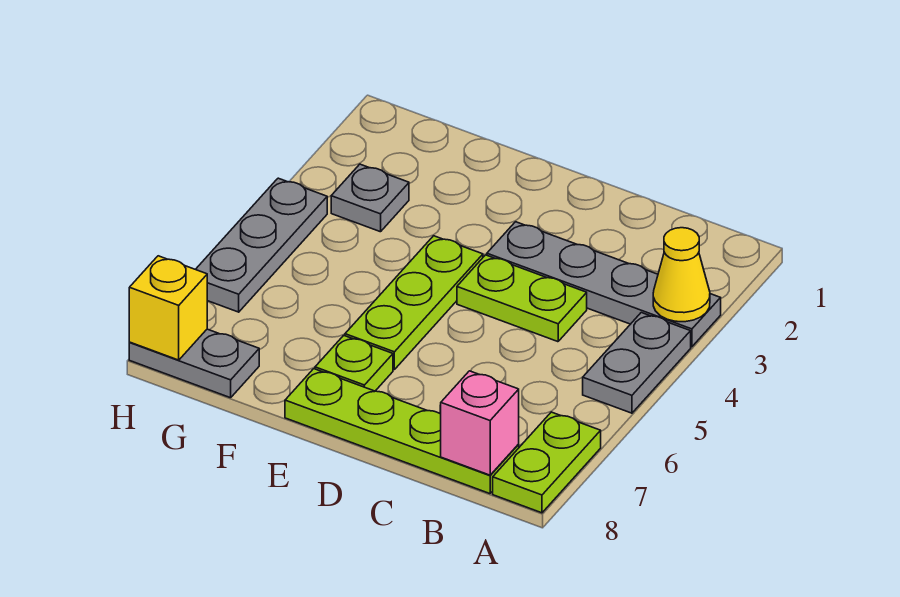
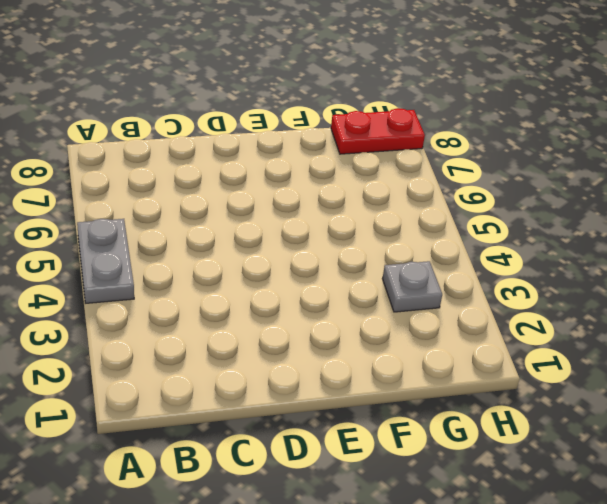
red 1x2 plate [331,108,425,154] -> grey 1x2 plate [129,329,259,398]
none -> grey 1x4 plate [487,222,721,347]
none -> lime 1x2 plate [493,412,601,513]
none -> lime 1x4 plate [285,369,519,494]

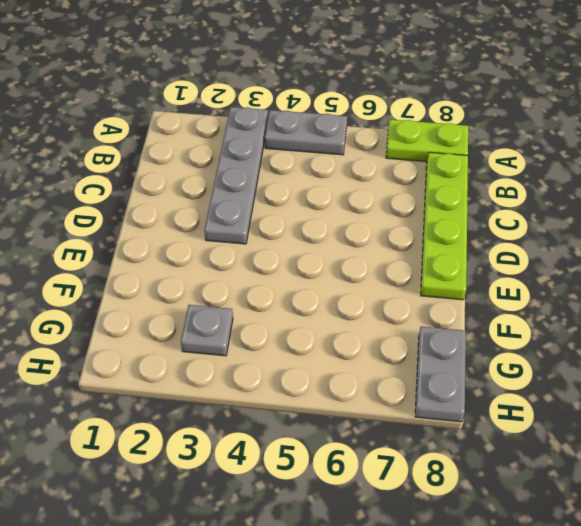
none -> lime 1x2 plate [457,255,587,342]
none -> lime 1x3 plate [345,236,483,369]
none -> lime 1x1 plate [315,335,393,391]

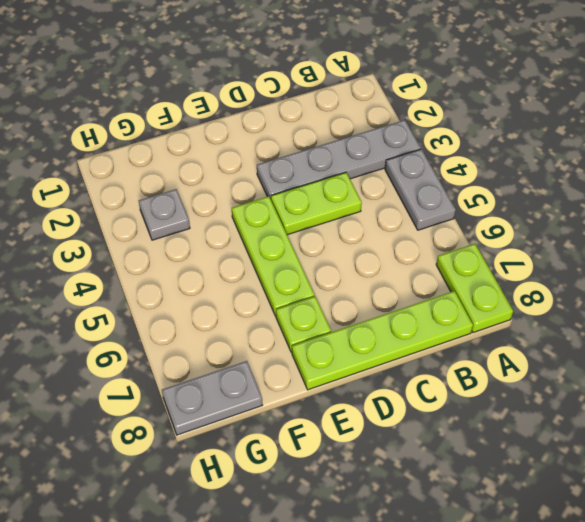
none -> grey 1x3 plate [196,178,327,312]
none -> yellow 1x1 cone [653,228,710,322]
none -> pink 1x1 brick [441,371,519,475]

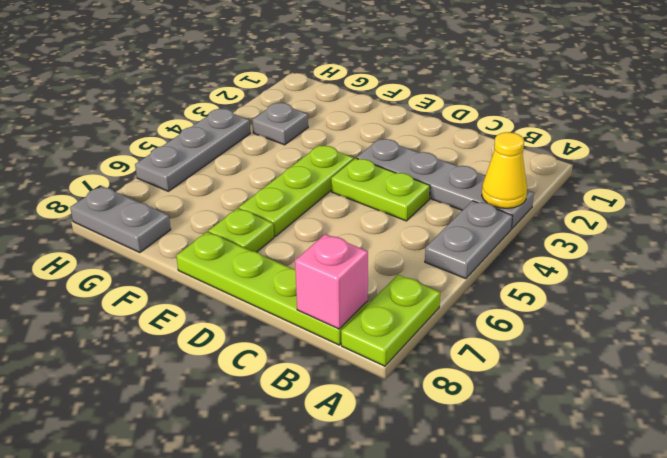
none -> yellow 1x1 brick [129,256,207,360]

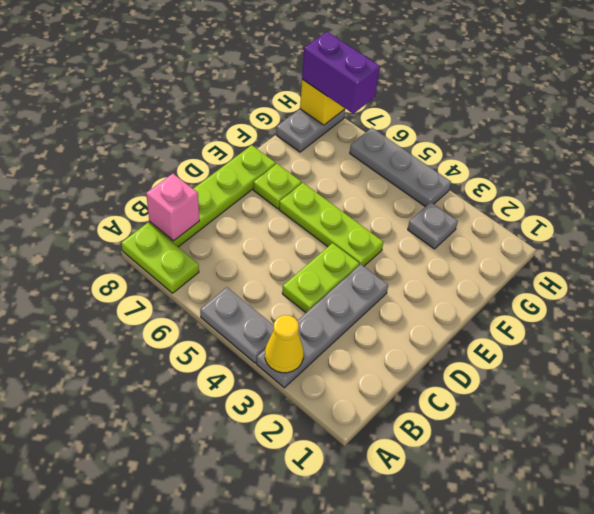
purple 1x2 brick [302,32,380,114] -> none

